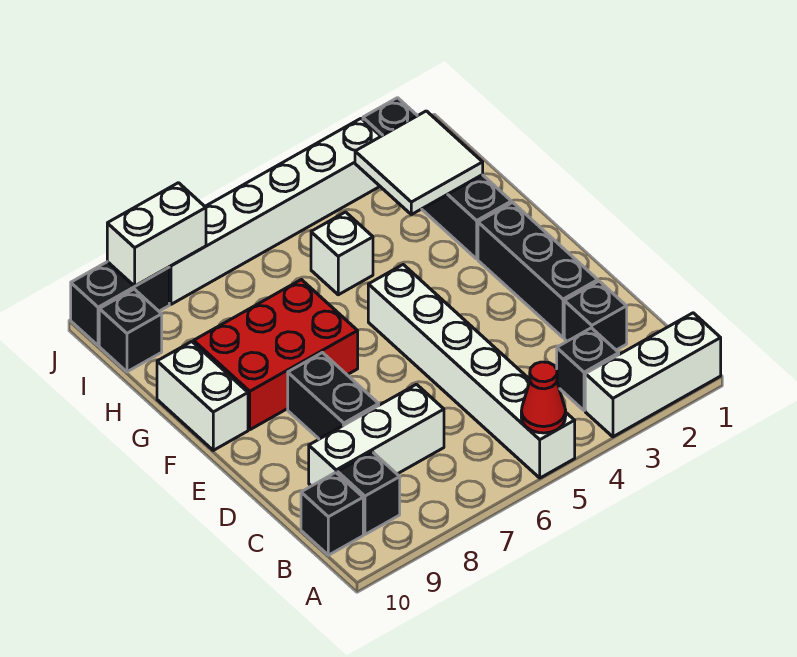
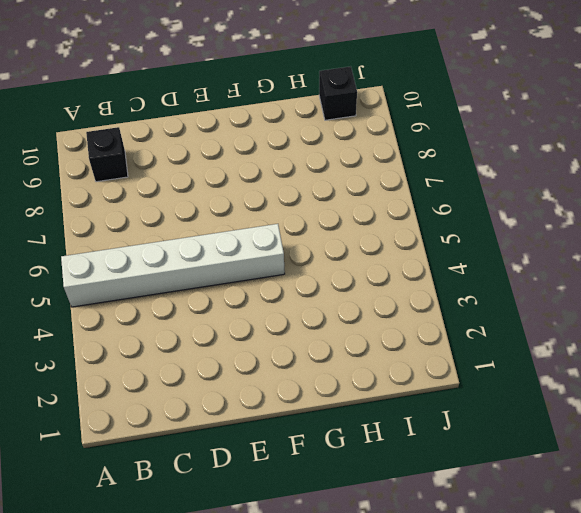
none -> white 1x3 brick [585,313,721,437]
none -> black 1x1 brick [557,328,619,411]
none -> black 1x1 brick [301,472,363,555]

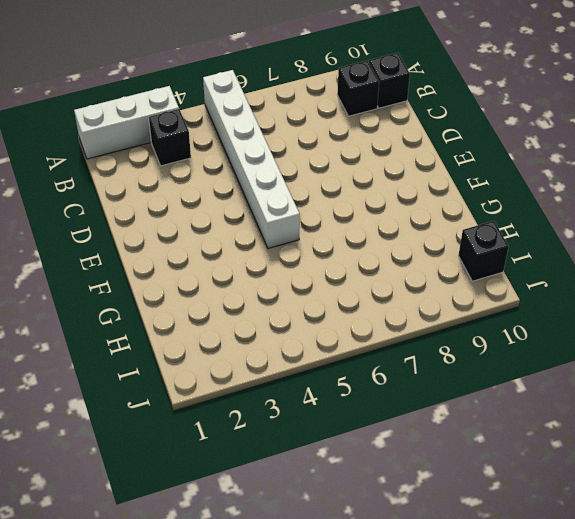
none -> black 1x1 brick [564,281,627,350]
none -> white 1x3 brick [309,384,444,486]
none -> black 1x3 brick [478,202,598,338]

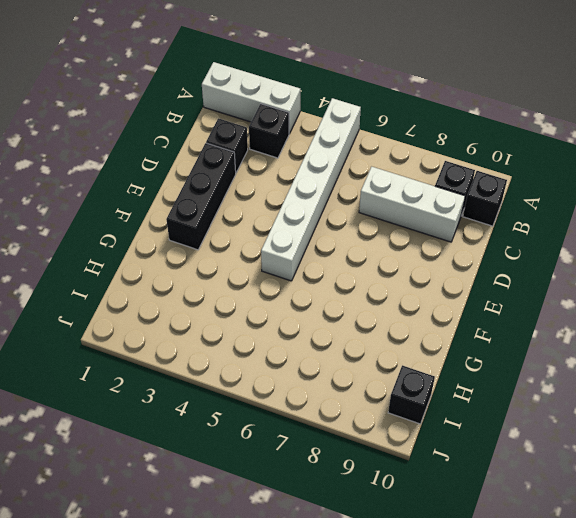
none -> black 1x2 brick [288,353,379,439]
none -> red 2x3 brick [194,280,358,430]
none -> white 1x2 brick [157,342,248,450]

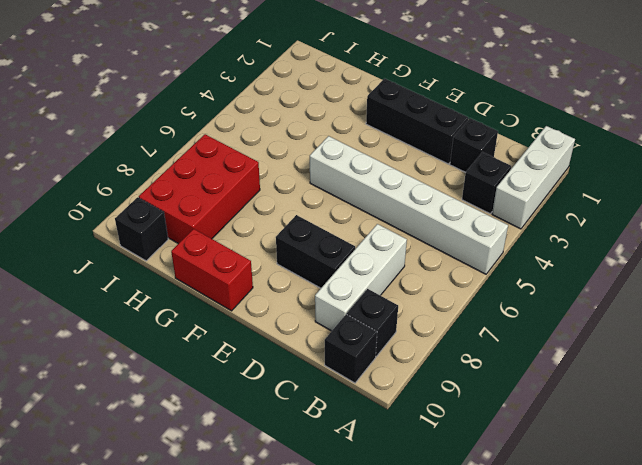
red 1x2 brick [171,229,253,311] -> white 1x2 brick [157,342,248,450]
red 2x3 brick [139,134,260,244] -> red 2x3 brick moved to [194,280,358,430]
none -> black 1x4 brick [363,98,511,259]
none -> white 1x1 brick [311,212,373,295]
none -> white 1x6 brick [169,119,381,304]

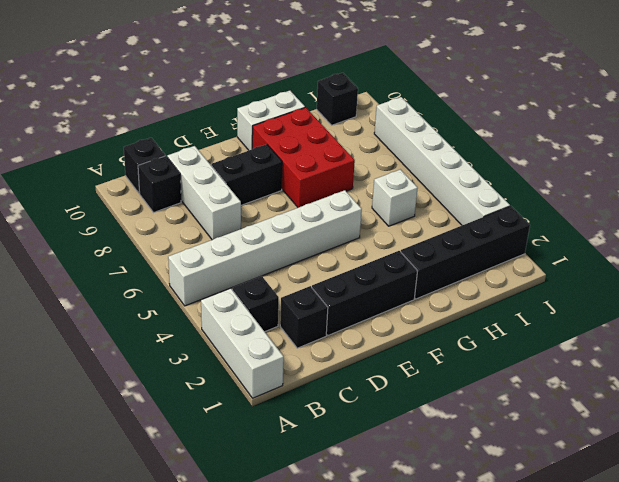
none -> black 1x2 brick [71,262,169,346]
none -> red 1x1 cone [521,362,566,433]
none -> white 2x2 tile [355,111,483,215]

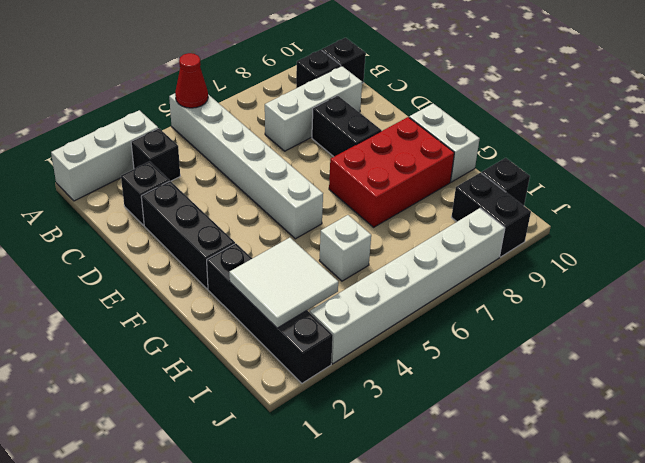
black 1x2 brick [452,173,531,257] -> black 1x2 brick turned to [71,262,169,346]
none -> white 1x2 brick [107,183,206,286]

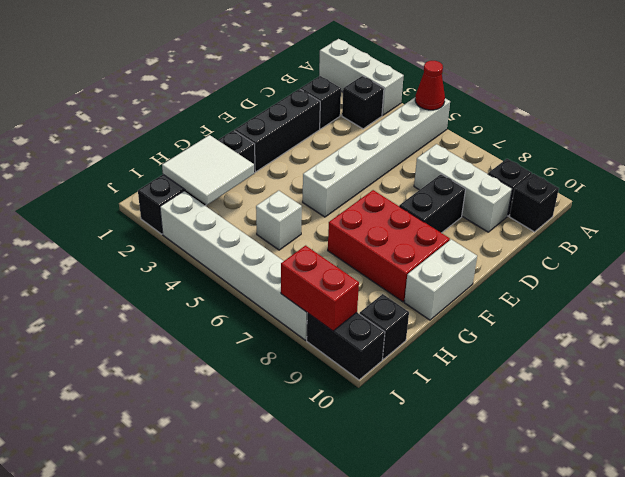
red 1x2 brick [281,246,359,331] -> white 1x2 brick [107,183,206,286]

